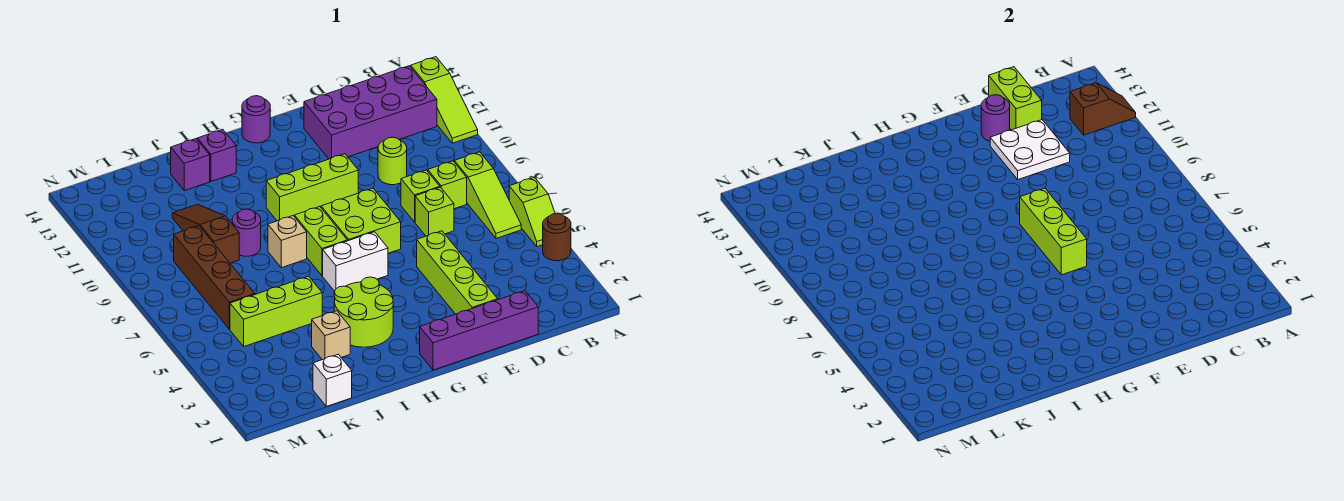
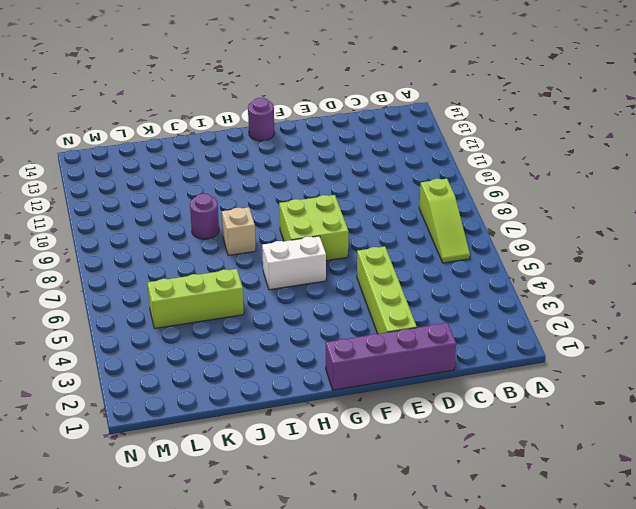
none -> brown 1x1 round brick [543,213,571,261]
none -> lime 1x2 slope [509,177,555,246]
none -> lime 1x3 slope [411,57,478,143]
none -> purple 2x4 brick [304,66,437,159]

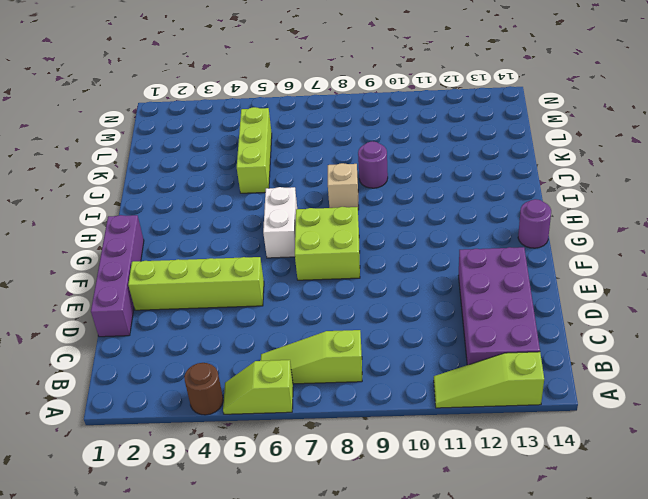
none -> lime 1x1 brick [428,161,467,209]
none -> lime 1x1 brick [415,187,454,236]
none -> lime 1x1 brick [401,170,440,222]
none -> lime 1x1 round brick [378,137,407,185]

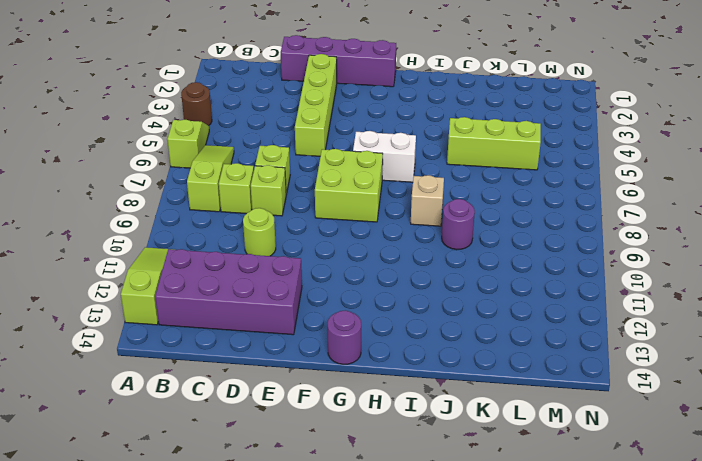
none -> lime 1x3 brick [266,154,358,221]
none -> lime 2x2 round brick [334,277,393,347]
none -> lime 1x2 brick [295,206,347,276]
none -> purple 1x1 brick [197,129,236,181]

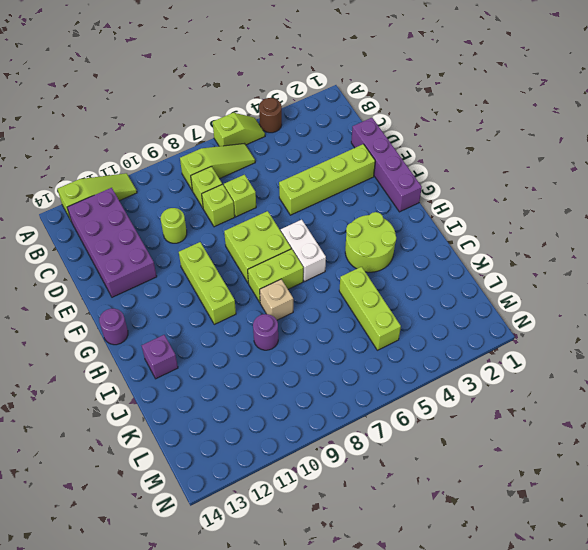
none -> tan 1x1 brick [312,311,350,360]
none -> purple 1x1 brick [171,139,210,191]
none -> white 1x1 brick [313,354,352,406]
none -> brown 1x3 slope [172,204,239,263]

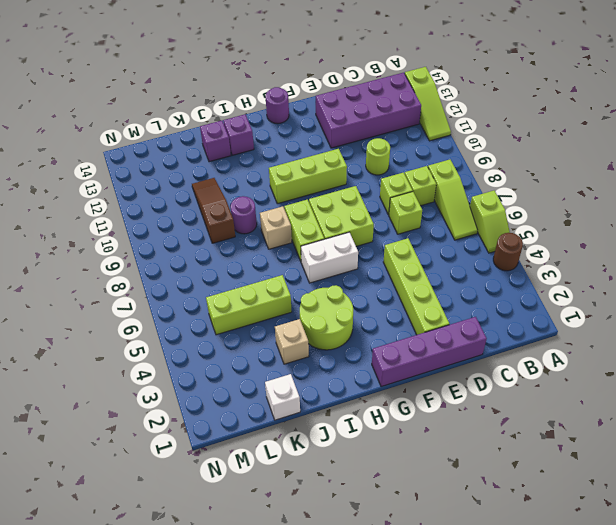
none -> brown 1x4 brick [174,226,255,329]
none -> brown 1x2 slope [1070,83,1136,135]
none -> white 2x2 plate [990,120,1070,179]
none -> lime 1x2 brick [989,67,1042,130]

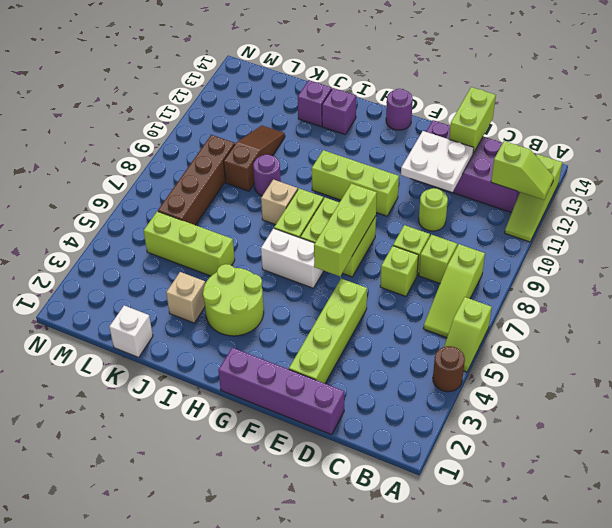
lime 1x2 slope [491,141,554,200] -> brown 1x2 slope [1070,83,1136,135]
none -> purple 1x1 round brick [981,95,1010,141]

